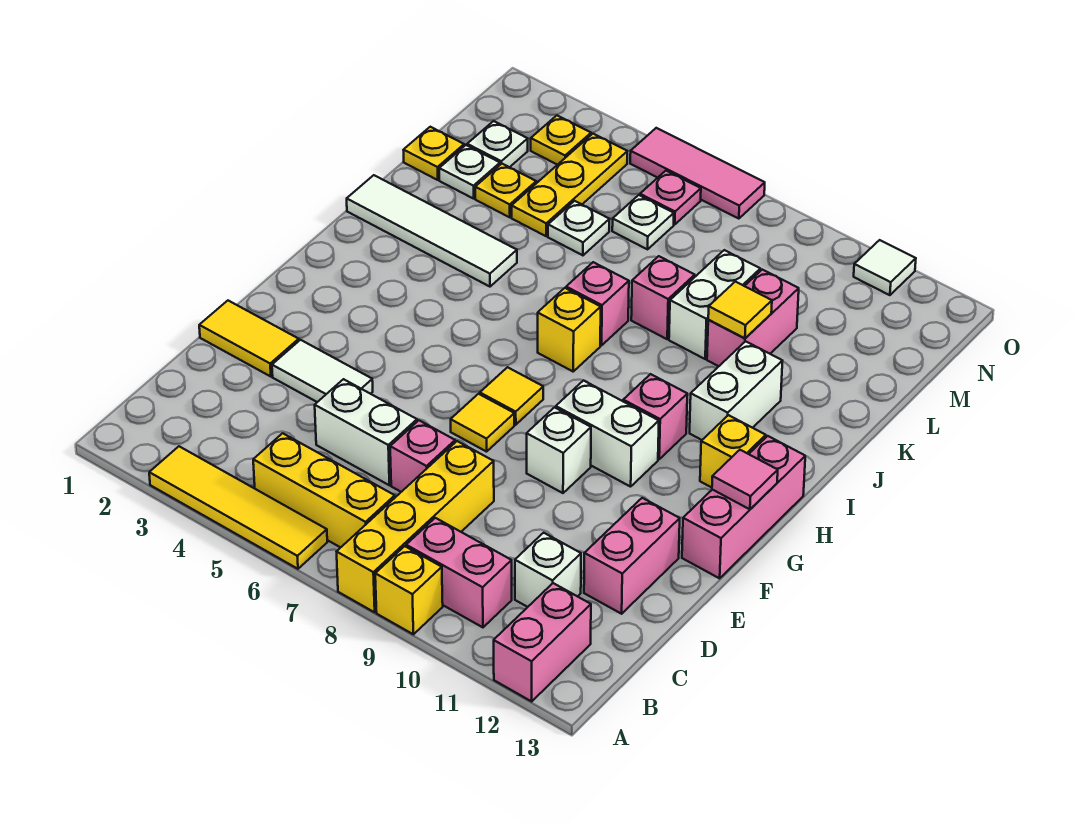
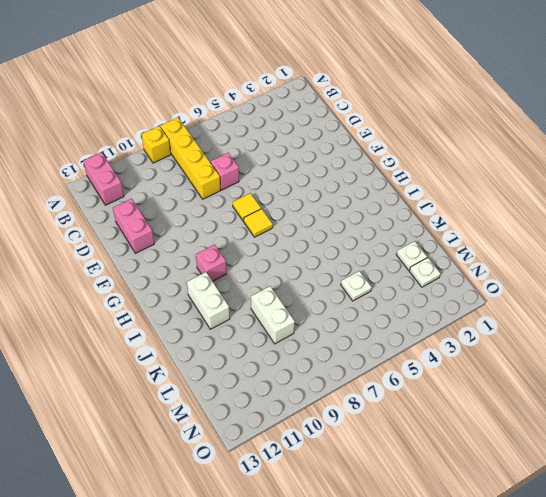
none -> yellow 1x4 tile [149,446,327,569]
none -> yellow 1x3 brick [253,433,395,548]
none -> pink 1x2 brick [406,518,512,627]
none -> white 1x1 brick [515,533,581,607]

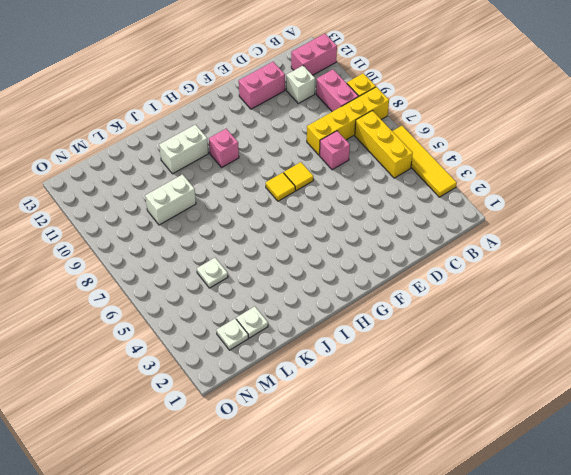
none -> white 1x2 brick [315,379,417,485]
none -> yellow 1x2 tile [199,301,299,377]
none -> white 1x2 tile [272,340,373,402]
none -> white 1x1 brick [527,408,591,493]

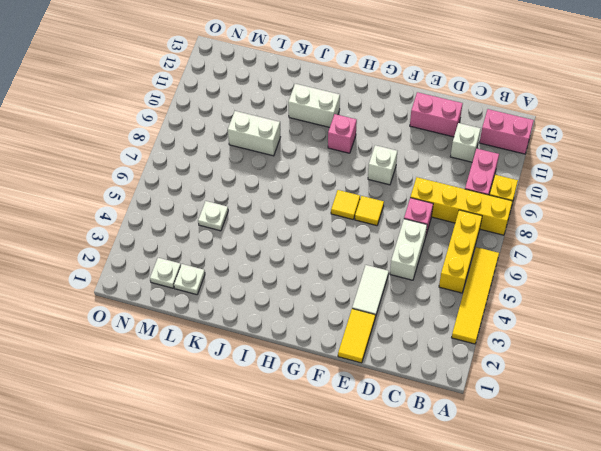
none -> pink 1x3 brick [682,436,805,578]
none -> white 1x2 brick [556,380,659,487]
none -> yellow 1x1 brick [700,415,766,488]
none -> yellow 1x1 brick [538,288,601,371]

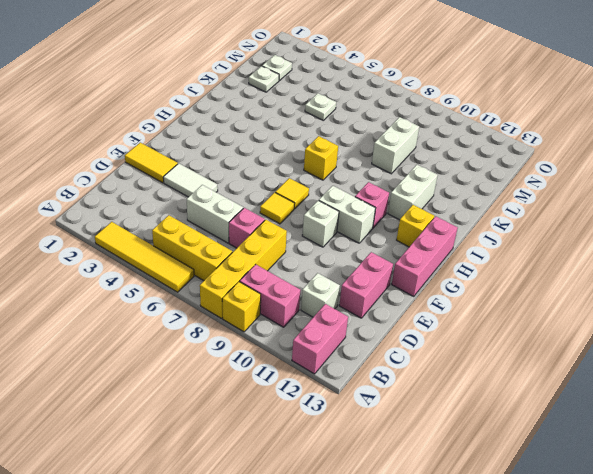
none -> white 1x4 tile [347,175,517,287]
none -> pink 1x1 brick [566,262,629,345]
none -> pink 1x1 brick [631,256,695,339]
none -> pink 1x2 brick [707,270,799,366]

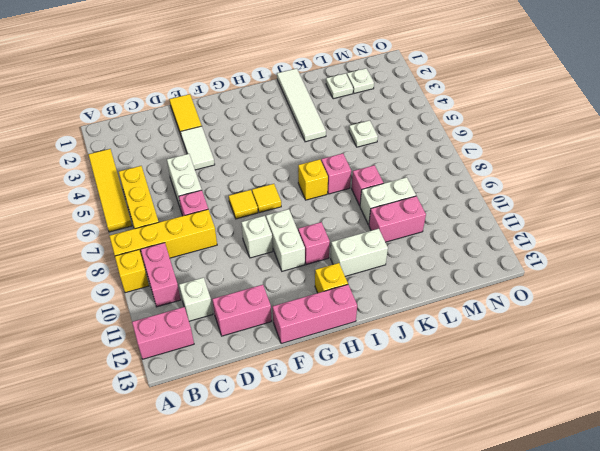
none -> yellow 1x1 plate [404,127,464,180]
none -> yellow 1x1 plate [475,164,536,217]
none -> yellow 1x3 plate [512,134,627,236]
none -> white 1x1 plate [612,195,674,249]

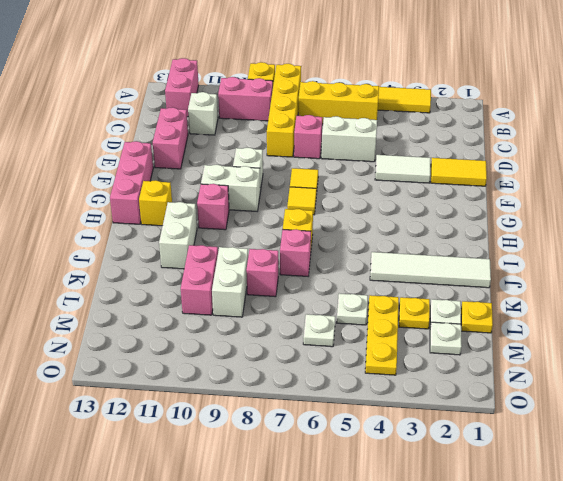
none -> yellow 1x1 plate [531,116,591,165]
none -> pink 1x1 plate [640,171,701,225]
none -> pink 1x3 tile [630,128,765,219]
none -> white 1x1 tile [854,240,916,295]

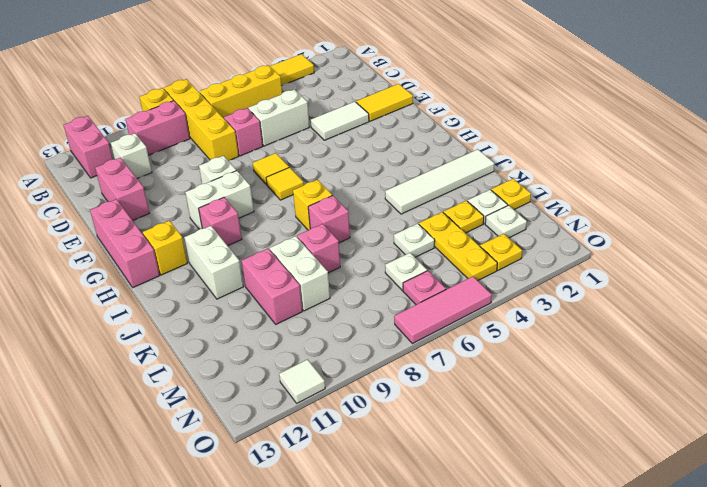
none -> pink 1x1 tile [712,450,778,509]
none -> yellow 1x1 tile [708,282,772,338]

